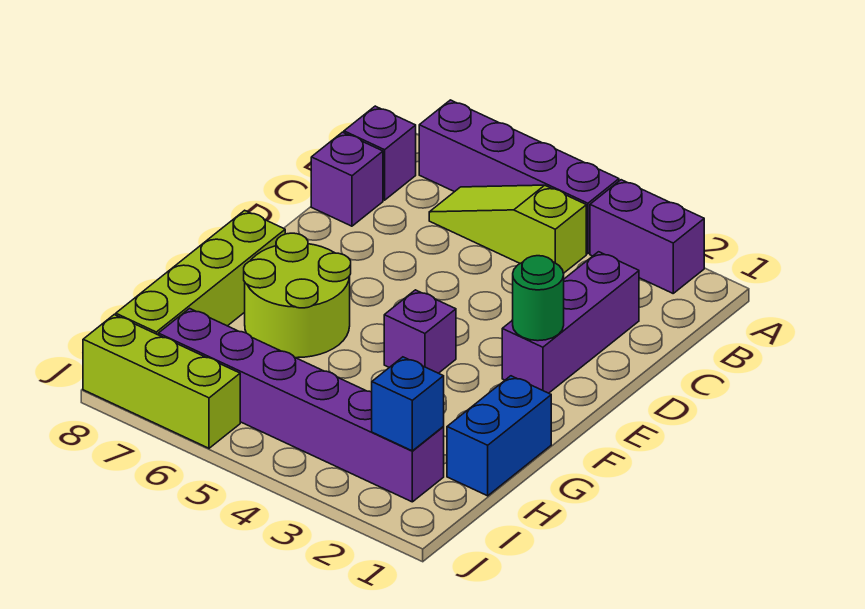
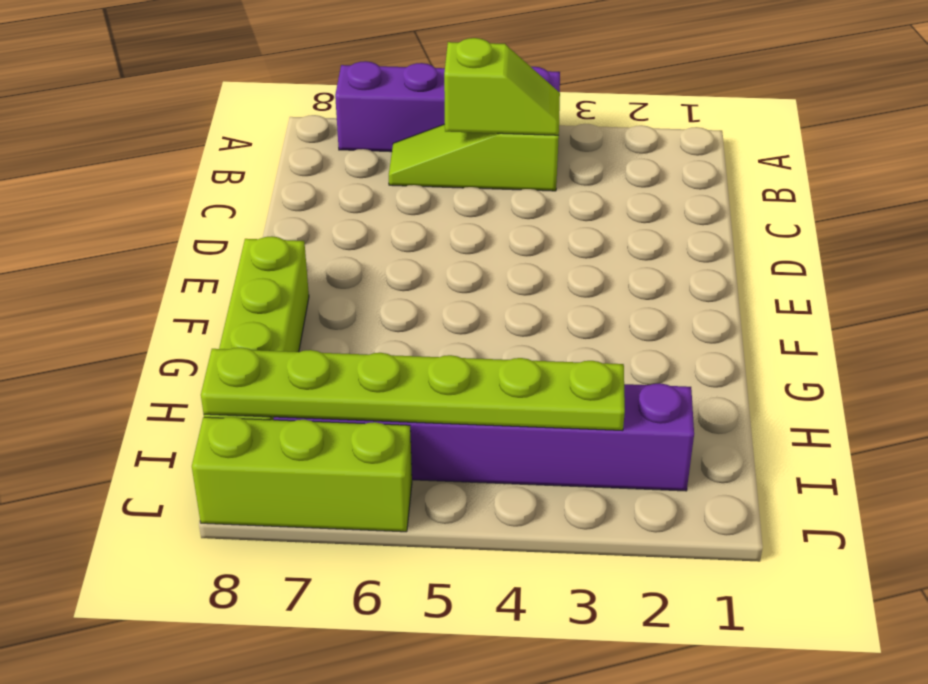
lime 1x2 slope [444,38,560,135] -> none
lime 1x6 plate [201,348,625,431] -> none
none -> purple 1x2 brick [590,180,704,293]
none -> purple 1x1 brick [344,106,416,200]
none -> purple 1x3 brick [502,252,639,393]

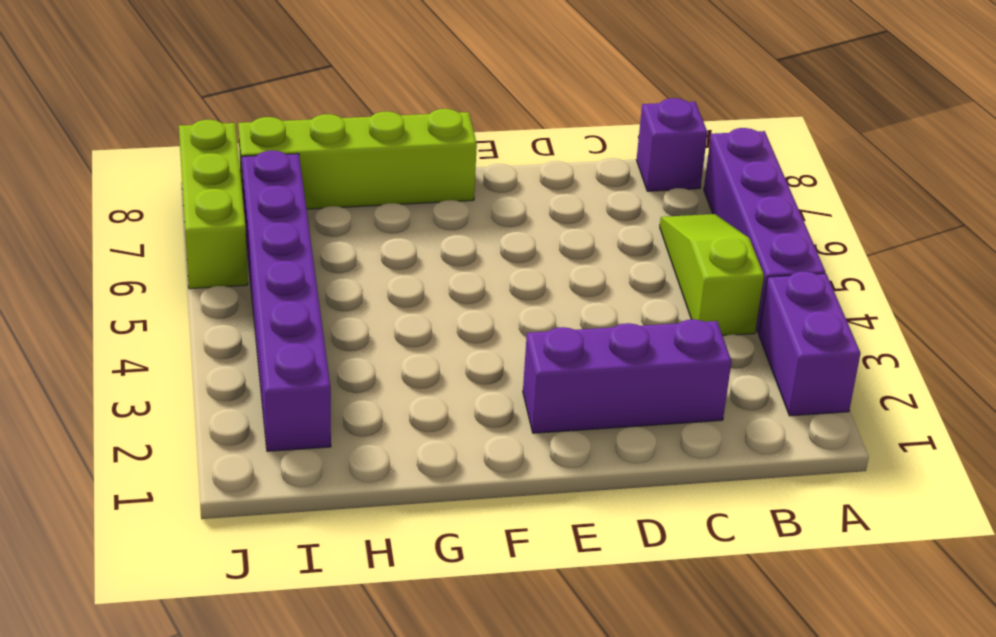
none -> purple 1x1 brick [311,132,383,226]
none -> purple 1x1 brick [384,290,456,373]
none -> lime 2x2 round brick [244,233,351,358]

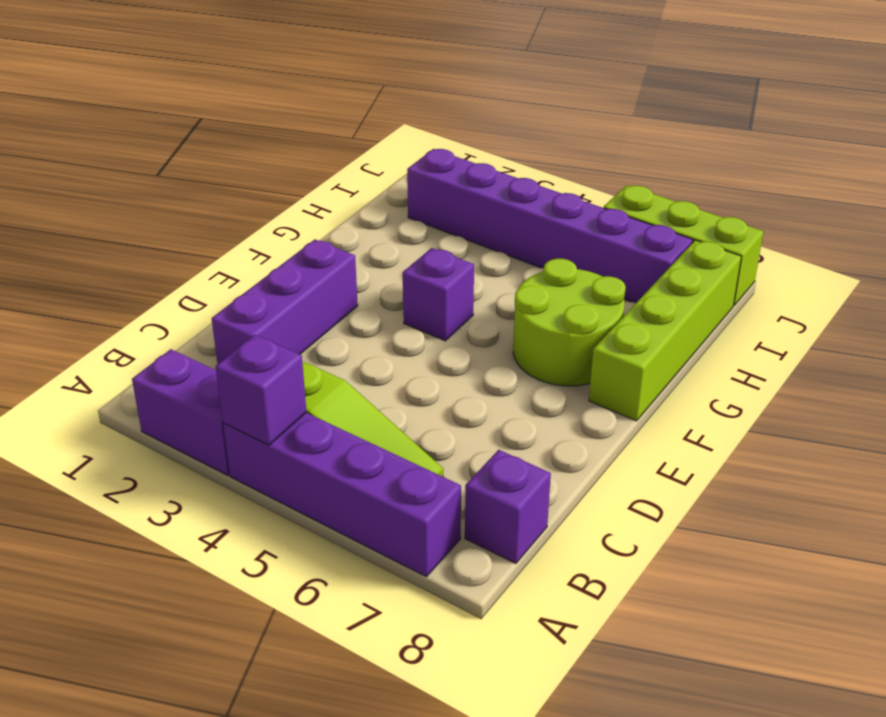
purple 1x1 brick [215,335,306,445] -> purple 1x1 brick moved to [311,132,383,226]
none -> blue 1x2 brick [447,376,551,496]
none -> green 1x1 round brick [513,256,564,341]
none -> blue 1x1 brick [372,357,444,451]

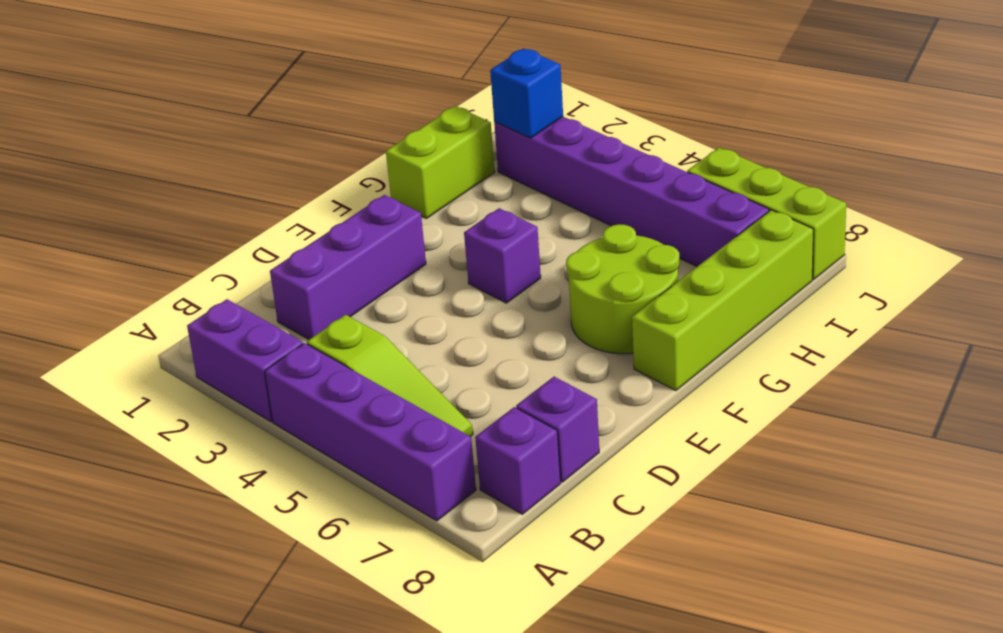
lime 1x2 brick [386,106,495,218] -> blue 1x2 brick [447,376,551,496]
none -> green 1x1 round brick [513,256,564,341]

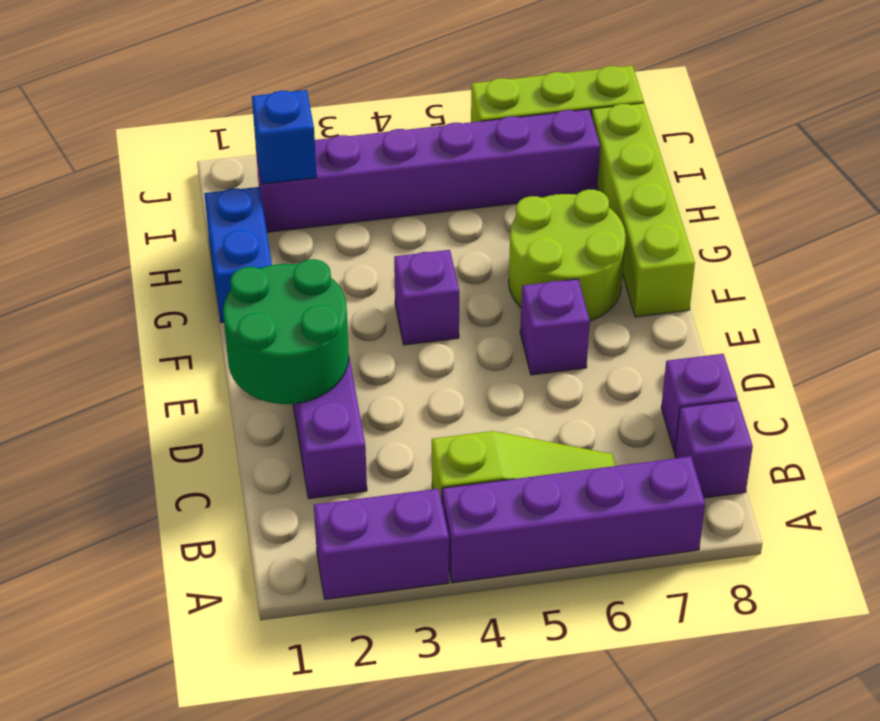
green 2x2 round brick [223,259,349,404] -> green 1x1 round brick [513,256,564,341]
purple 1x1 brick [520,279,590,375] -> none

